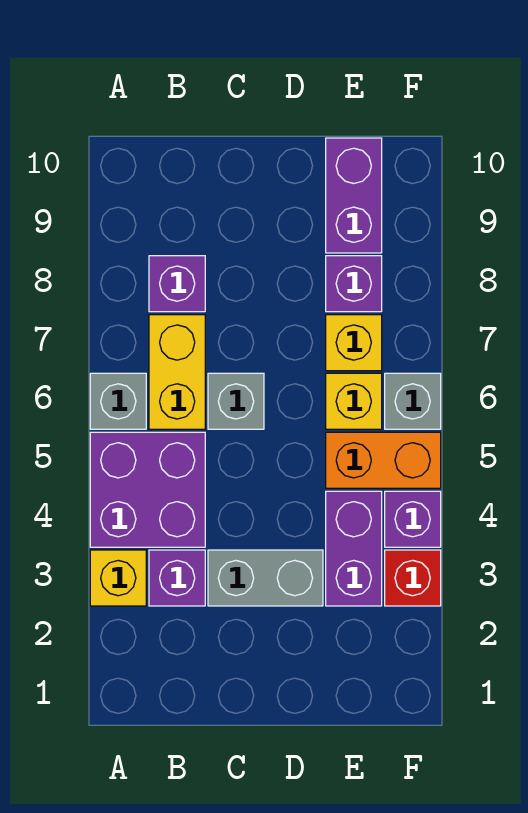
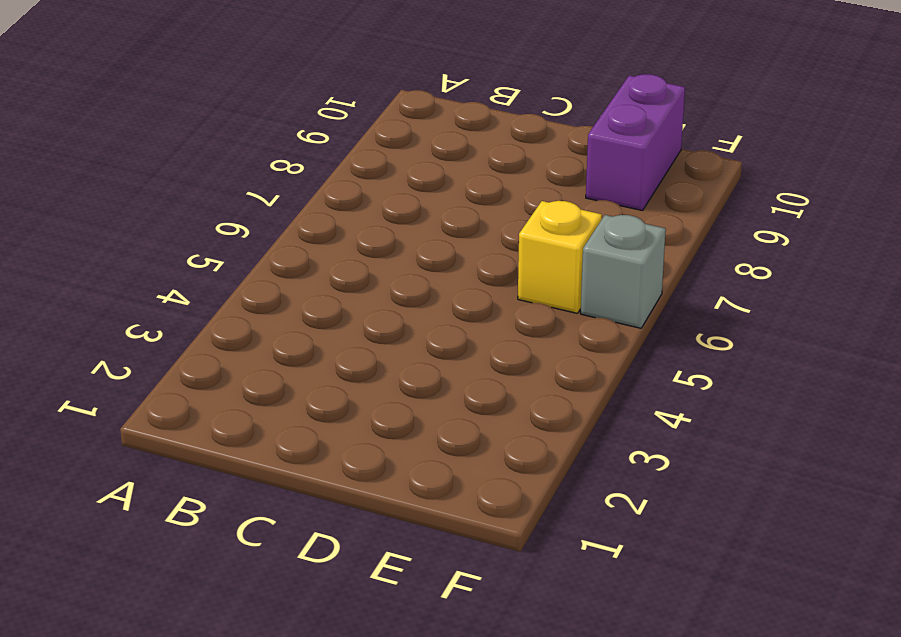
none -> yellow 1x1 brick [90,550,146,606]
none -> purple 2x2 brick [90,432,205,547]
none -> grey 1x1 brick [90,373,146,429]

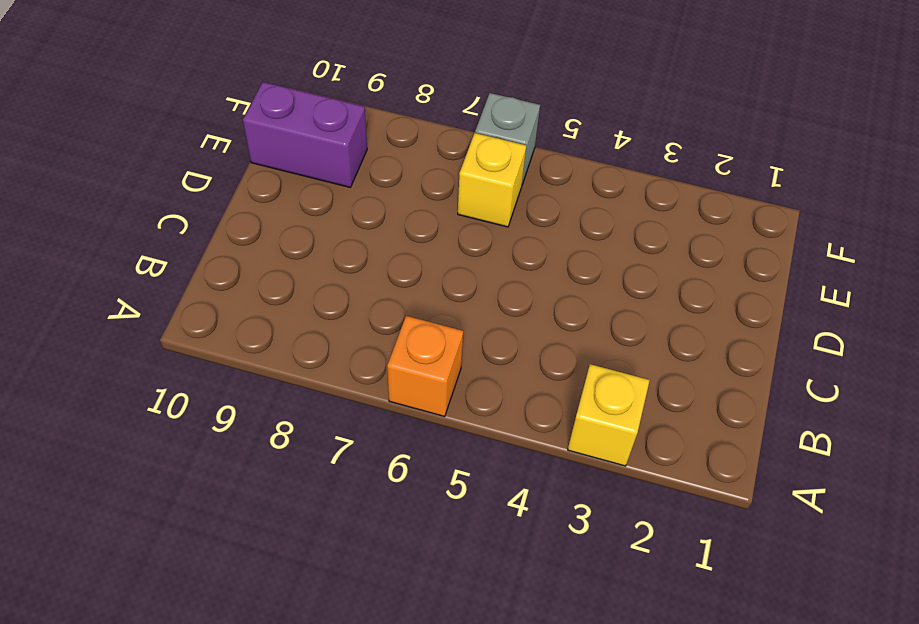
orange 1x1 brick [387,316,463,417] -> grey 1x1 brick [90,373,146,429]
none -> purple 2x2 brick [90,432,205,547]
none -> purple 1x1 brick [149,550,205,606]
none -> yellow 1x2 brick [149,315,205,429]

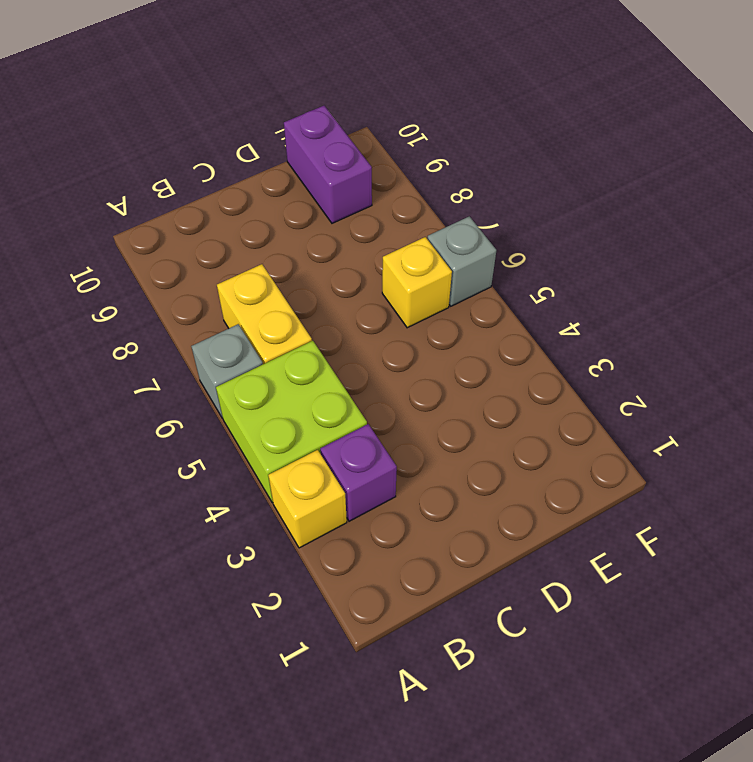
lime 2x2 brick [216,341,367,503] -> purple 2x2 brick [90,432,205,547]
none -> purple 1x1 brick [149,256,205,312]
none -> grey 1x2 brick [208,550,323,606]
none -> grey 1x1 brick [208,373,264,429]

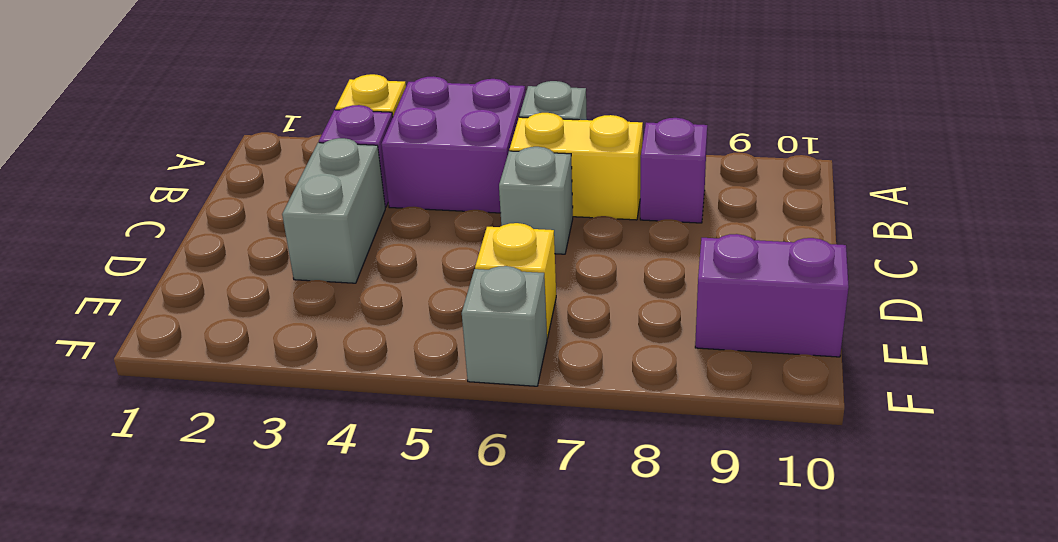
none -> purple 1x2 brick [326,491,382,606]
none -> orange 1x2 brick [326,432,441,488]
none -> yellow 1x1 brick [326,315,382,371]

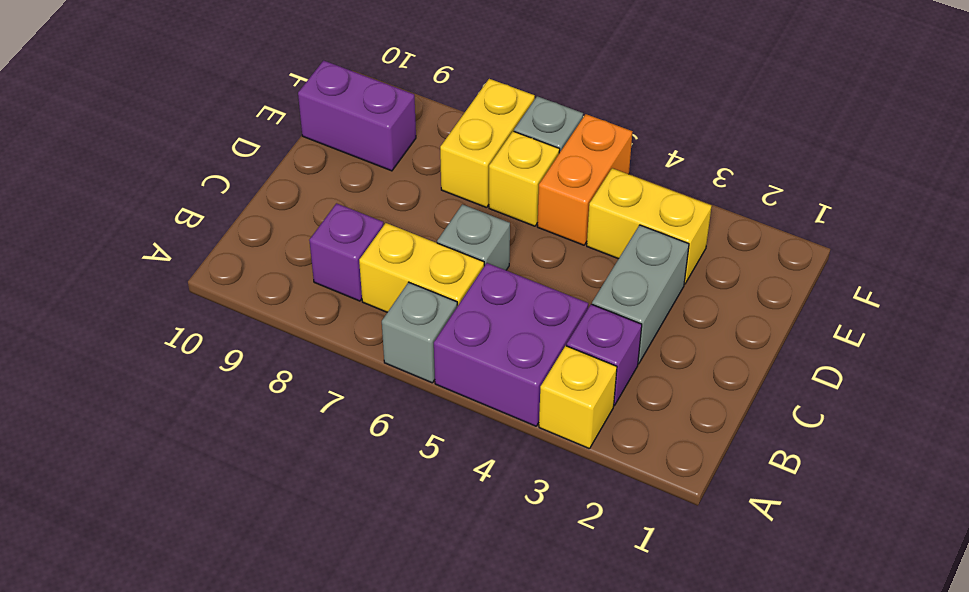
yellow 1x2 brick [587,168,712,284] -> purple 1x2 brick [326,491,382,606]
yellow 1x2 brick [440,79,535,208] -> yellow 1x1 brick [326,315,382,371]
none -> purple 1x1 brick [326,256,382,312]
none -> red 1x1 brick [385,550,441,606]
none -> purple 1x1 brick [385,491,441,547]

